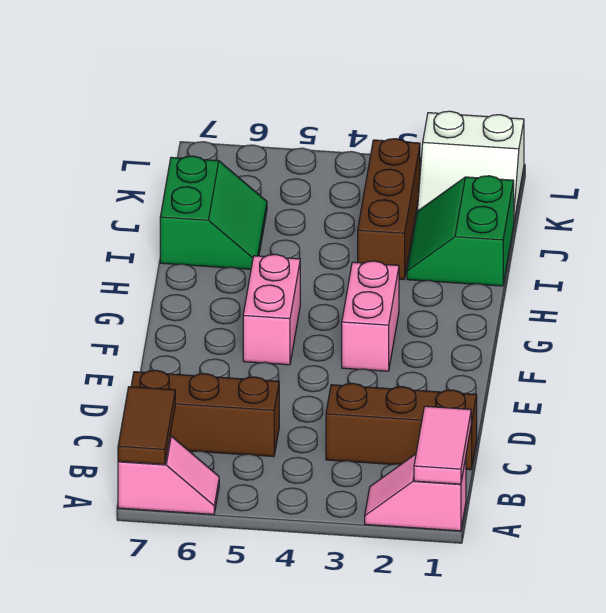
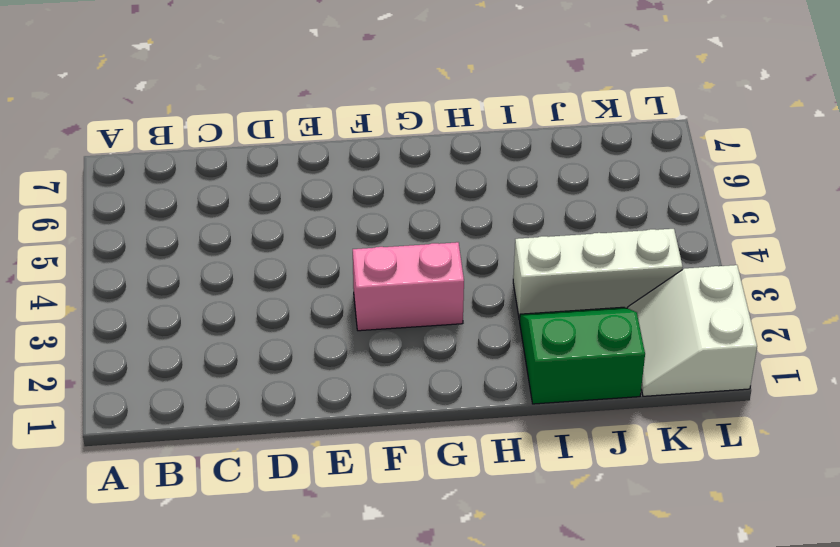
white 1x3 brick [513,229,683,320] -> brown 1x3 brick [358,139,420,279]
none -> pink 1x2 slope [365,454,466,531]
none -> pink 1x2 slope [118,436,219,514]
none -> brown 1x3 brick [326,383,477,470]

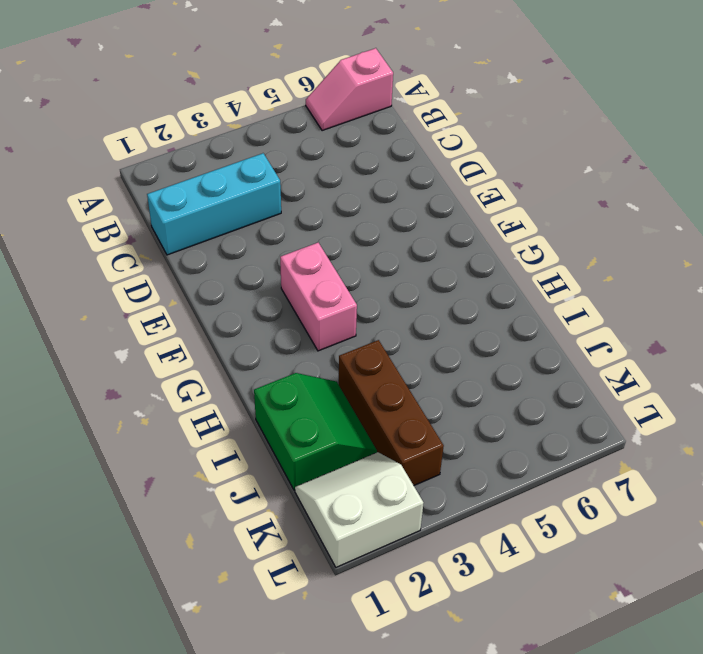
cyan 1x3 brick [147,153,281,255] -> brown 1x3 brick [326,383,477,470]
none -> pink 1x2 slope [365,454,466,531]
none -> brown 1x3 brick [131,370,279,457]
none -> pink 1x2 brick [243,254,300,365]

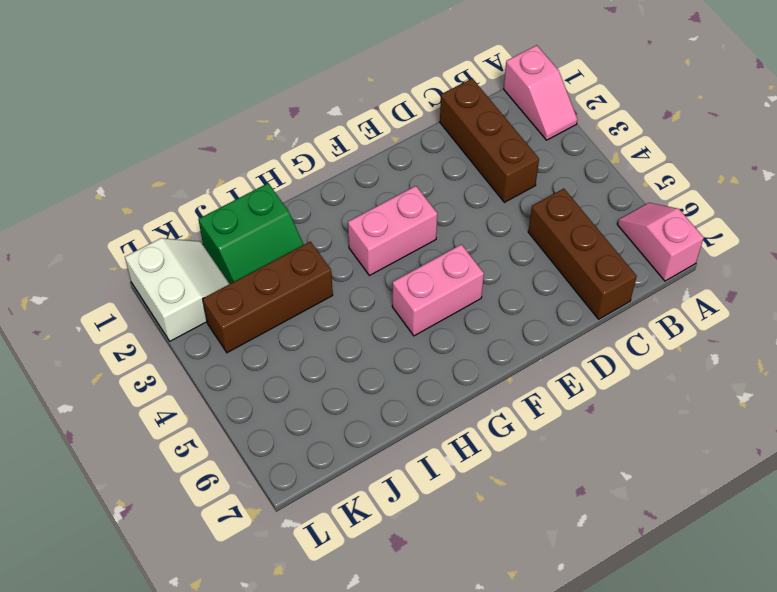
none -> green 2x2 slope [160,156,267,269]
none -> pink 1x2 tile [414,406,471,484]
none -> brown 1x2 tile [118,387,175,465]

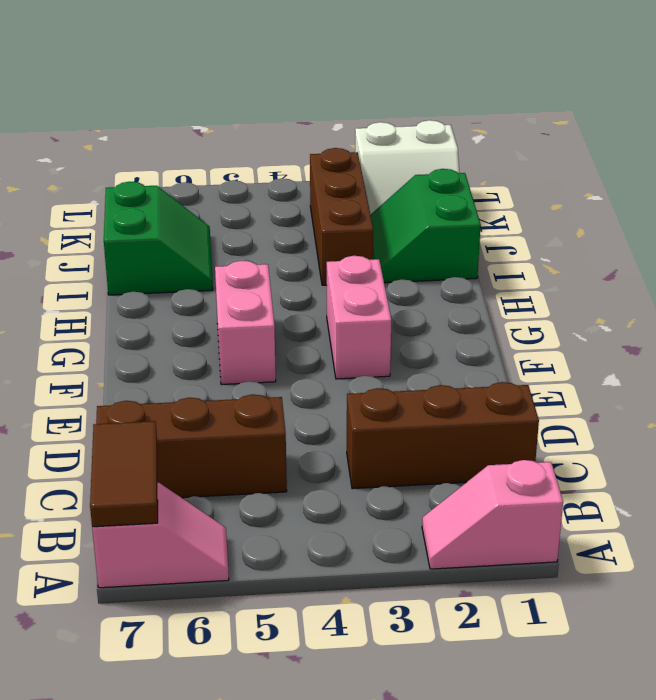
none -> pink 1x2 tile [414,406,471,484]

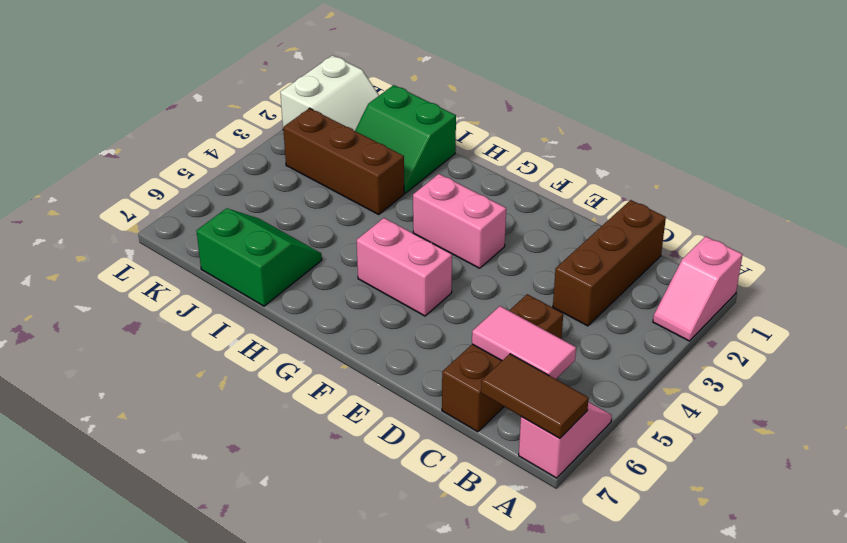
pink 1x2 tile [472,306,576,379] -> pink 1x2 tile moved to [414,406,471,484]

